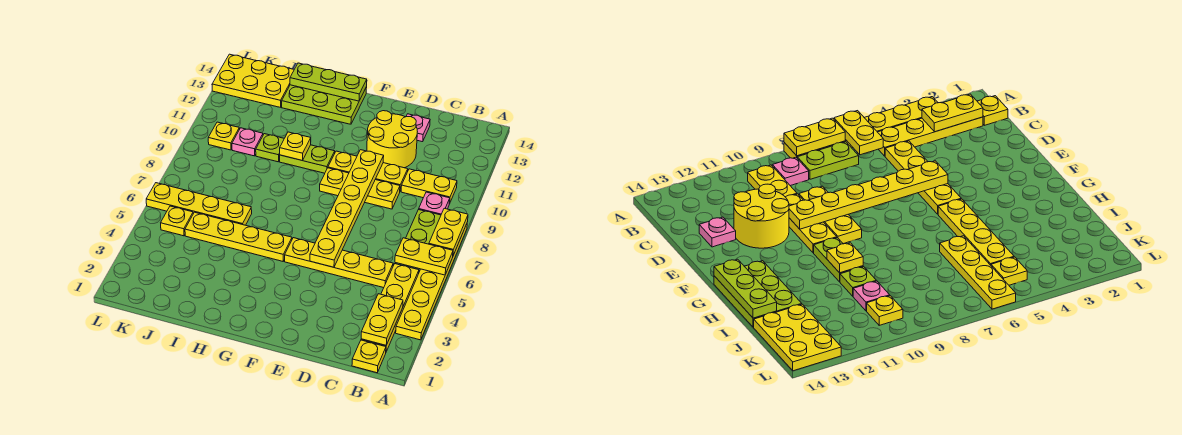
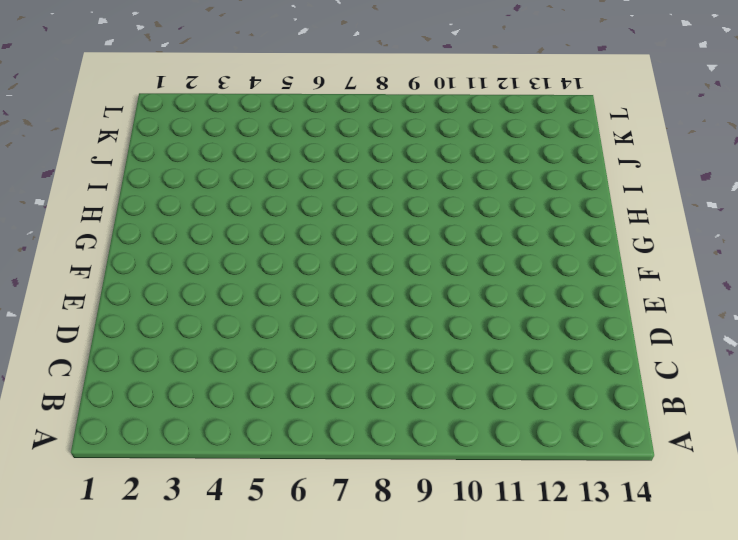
none -> yellow 1x6 plate [396,224,467,340]
none -> yellow 1x1 plate [352,340,386,373]
none -> yellow 1x4 plate [361,264,419,352]

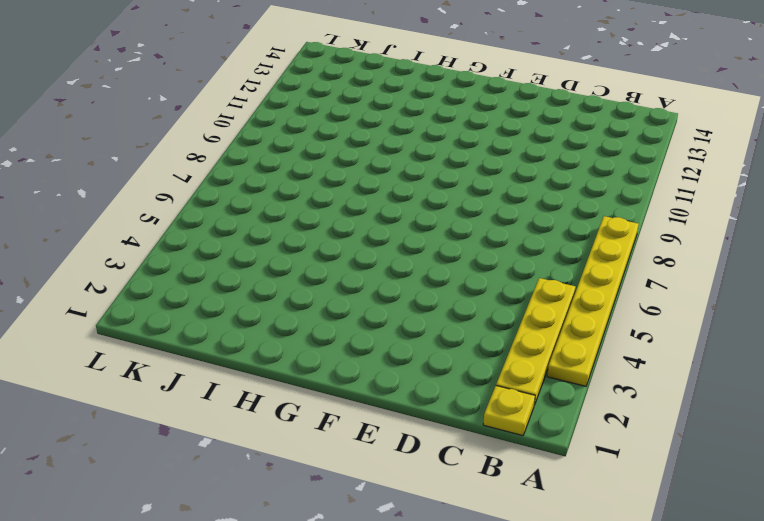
none -> lime 1x2 plate [406,210,441,244]
none -> pink 1x1 plate [419,192,450,215]
none -> yellow 1x2 plate [401,169,457,204]

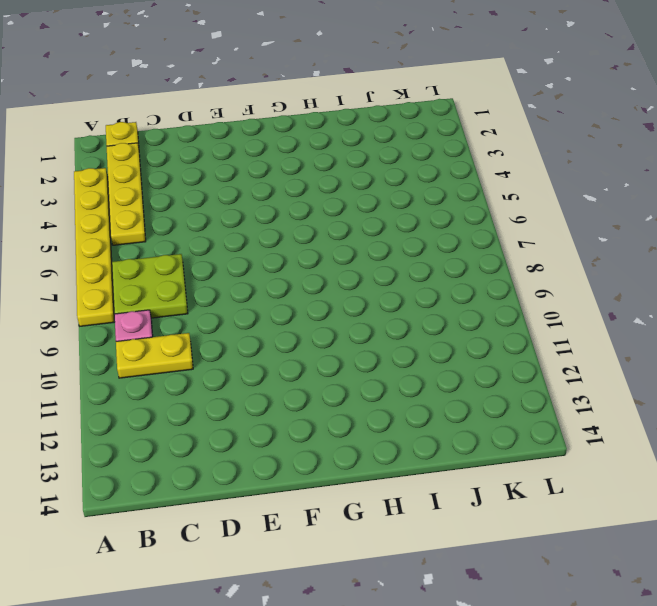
lime 2x2 plate [112,254,188,318] -> lime 1x2 plate [406,210,441,244]
none -> yellow 1x4 plate [285,238,393,288]
none -> yellow 1x3 plate [320,168,400,209]
none -> yellow 1x3 plate [328,151,408,191]

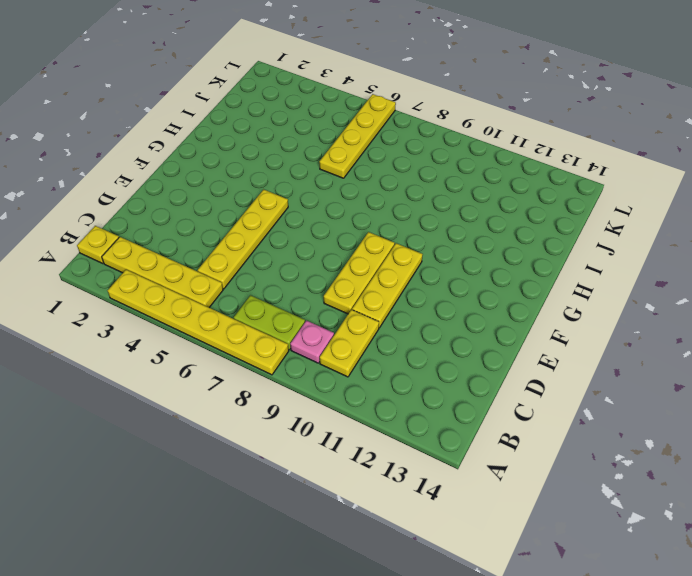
none -> yellow 2x2 round brick [367,111,417,168]
none -> pink 1x1 plate [406,114,430,142]
none -> yellow 1x4 plate [185,212,292,261]

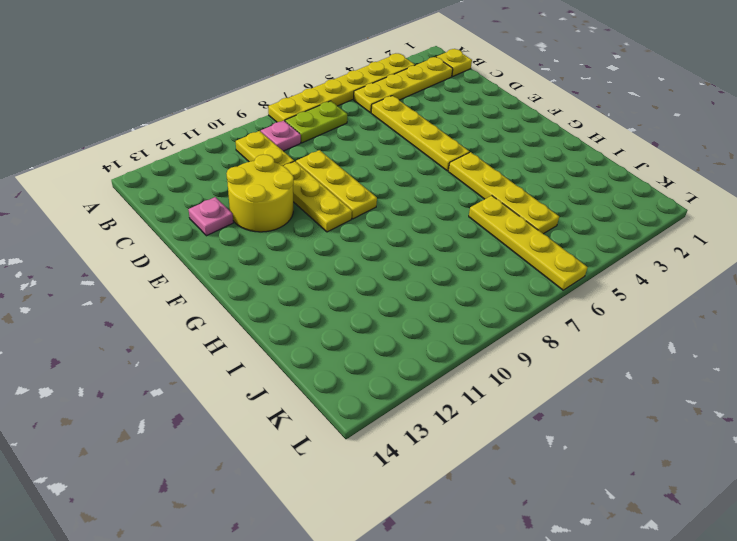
none -> lime 1x2 plate [280,145,335,173]
none -> lime 2x3 plate [282,85,367,124]
none -> lime 1x1 plate [256,134,284,162]

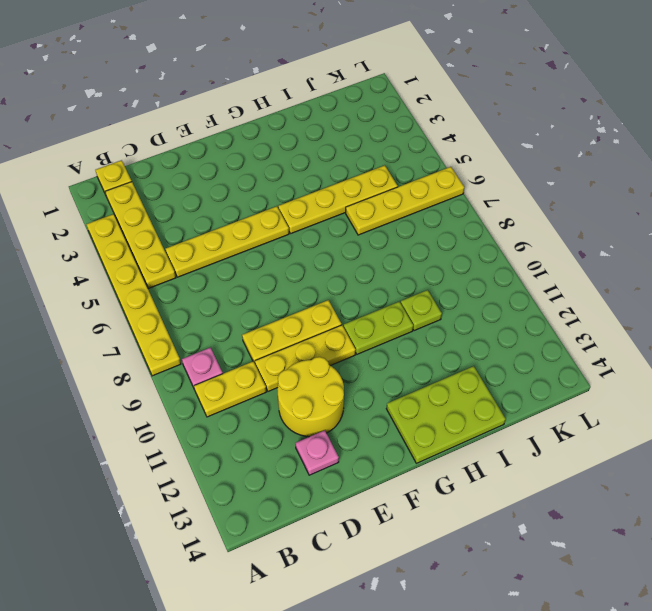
none -> lime 1x2 plate [406,210,441,244]
none -> pink 1x1 plate [232,128,263,156]
none -> yellow 2x3 plate [212,54,294,107]

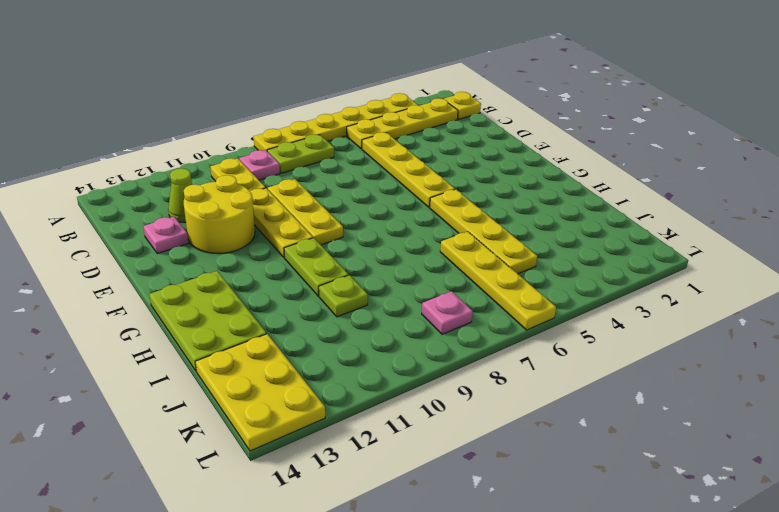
lime 1x1 cone [168,168,192,222] -> none
pink 1x1 plate [422,291,473,334] -> pink 1x1 plate moved to [232,128,263,156]
none -> yellow 1x1 plate [161,206,193,236]
none -> yellow 1x1 plate [208,122,239,150]
none -> yellow 1x2 plate [395,238,453,275]

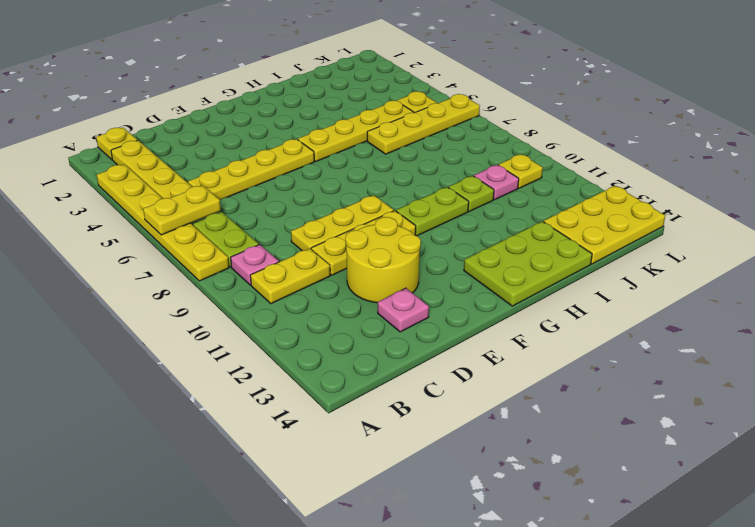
none -> yellow 1x2 plate [429,208,468,255]
none -> yellow 1x2 plate [361,294,403,345]
none -> yellow 1x6 plate [310,150,384,267]

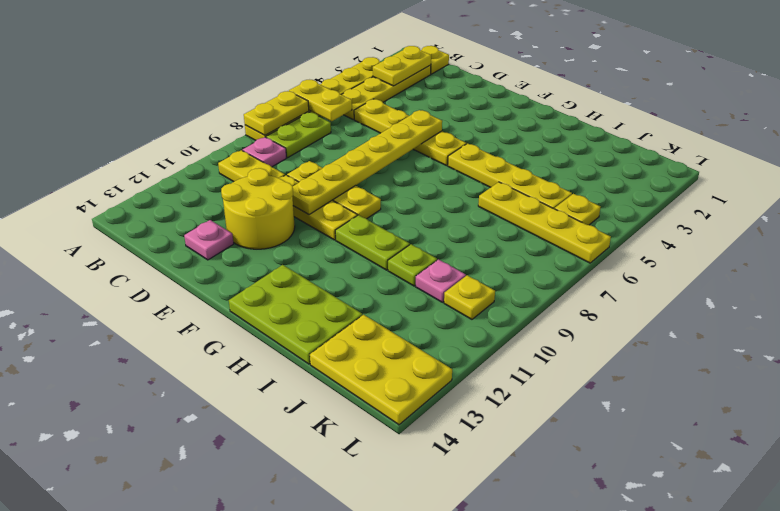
none -> lime 1x3 plate [290,63,367,101]
none -> yellow 1x1 plate [280,132,311,161]

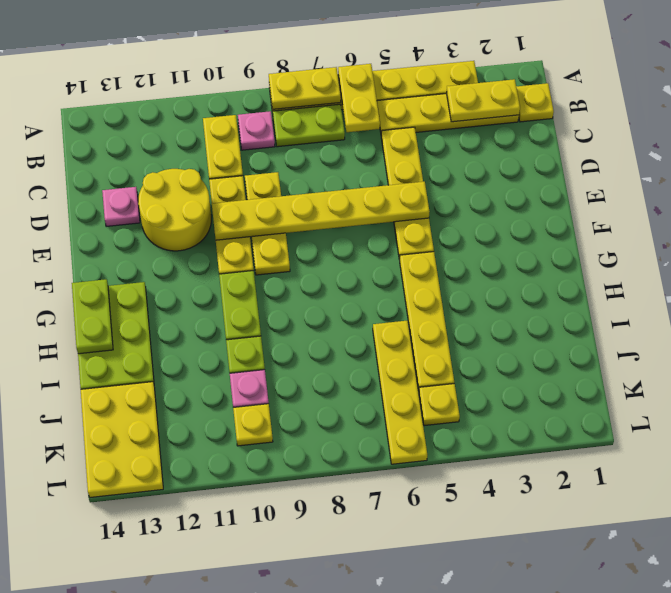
lime 1x2 plate [72,279,113,354] -> lime 1x3 plate [290,63,367,101]
none -> yellow 1x1 plate [280,132,311,161]

